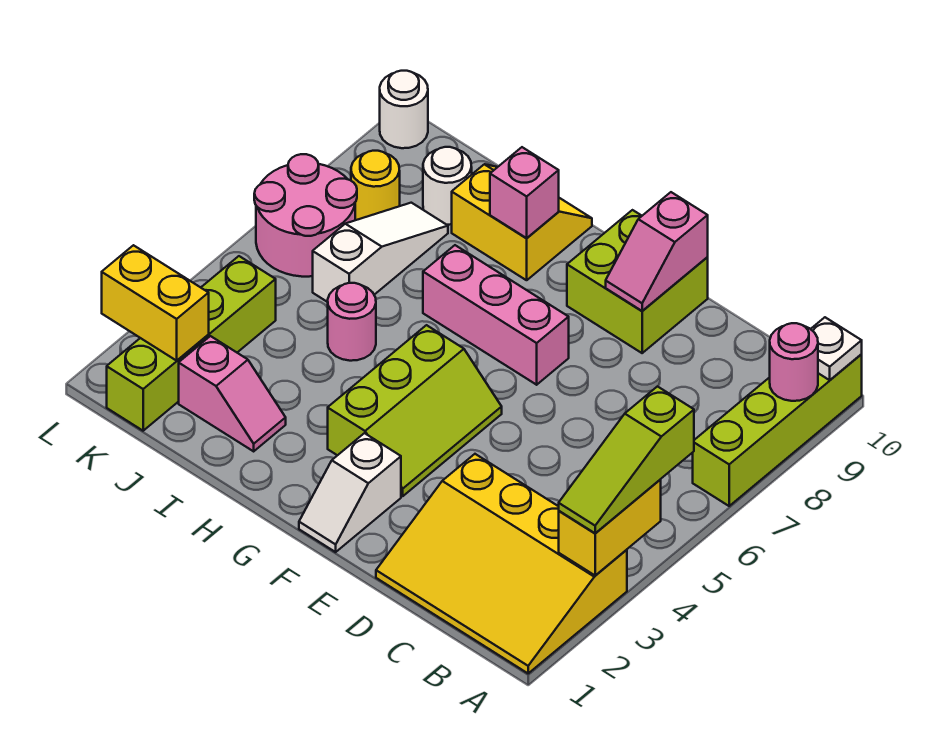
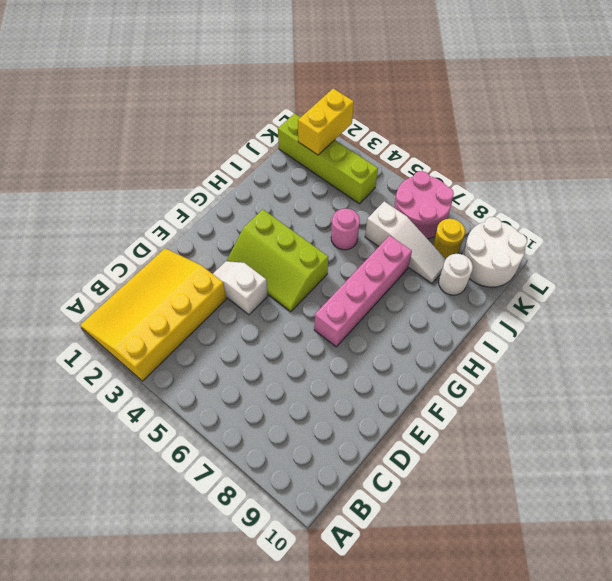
white 1x2 slope [213,261,268,315] -> white 1x2 slope moved to [299,433,401,552]
pink 1x4 brick [314,235,412,347] -> pink 1x3 brick [423,245,569,385]
white 2x2 round brick [462,217,527,287] -> white 1x1 round brick [380,71,428,148]
none -> lime 1x4 brick [693,355,862,506]
none -> lime 2x2 brick [567,210,708,353]
none -> yellow 2x2 slope [452,164,592,280]

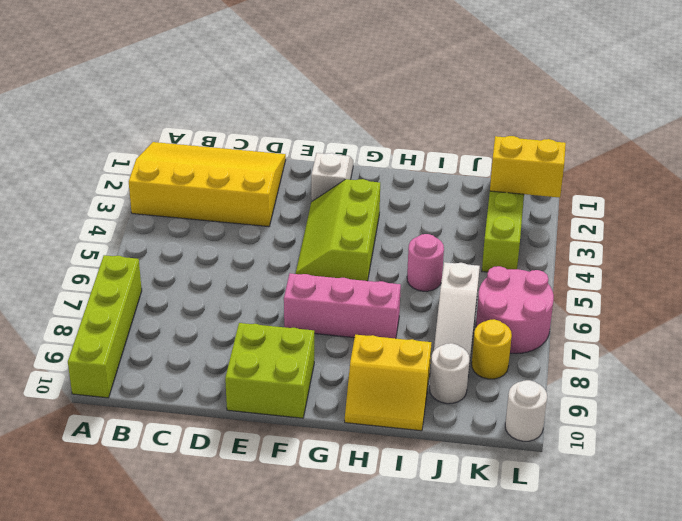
none -> pink 1x2 slope [179,336,286,451]
none -> yellow 1x2 brick [559,479,661,576]
none -> pink 1x1 round brick [770,323,818,401]

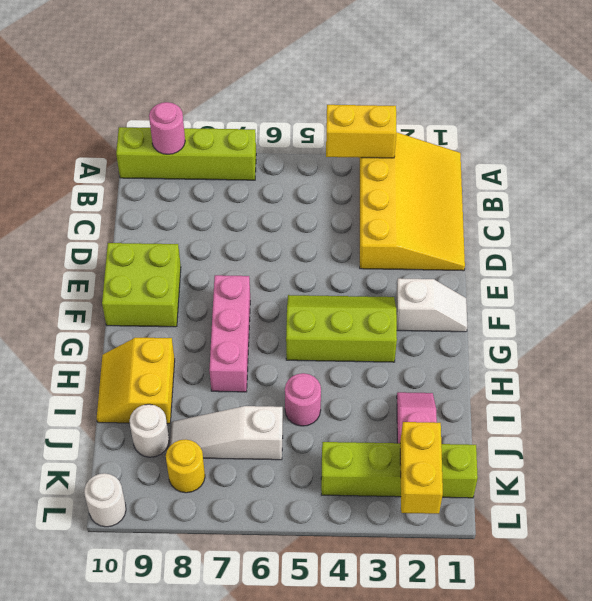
none -> pink 2x2 round brick [254,154,357,277]
none -> white 1x1 plate [811,317,862,380]
none -> pink 1x2 slope [606,192,708,311]

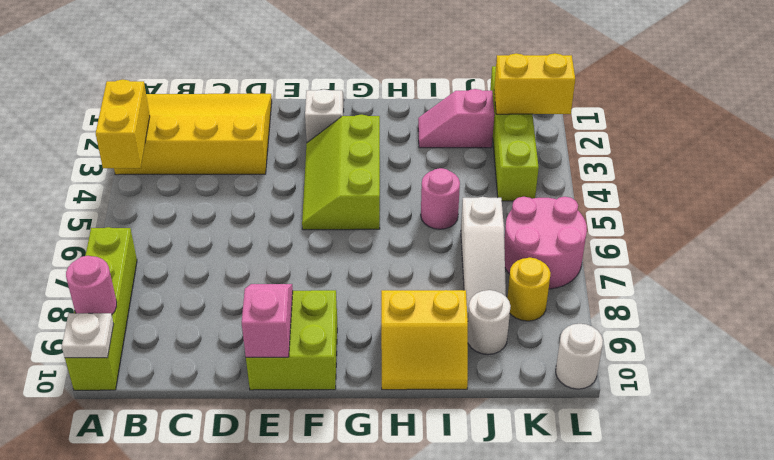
none -> pink 1x3 brick [423,245,569,385]
none -> pink 1x1 brick [490,147,559,238]
none -> lime 1x3 slope [559,386,694,533]

